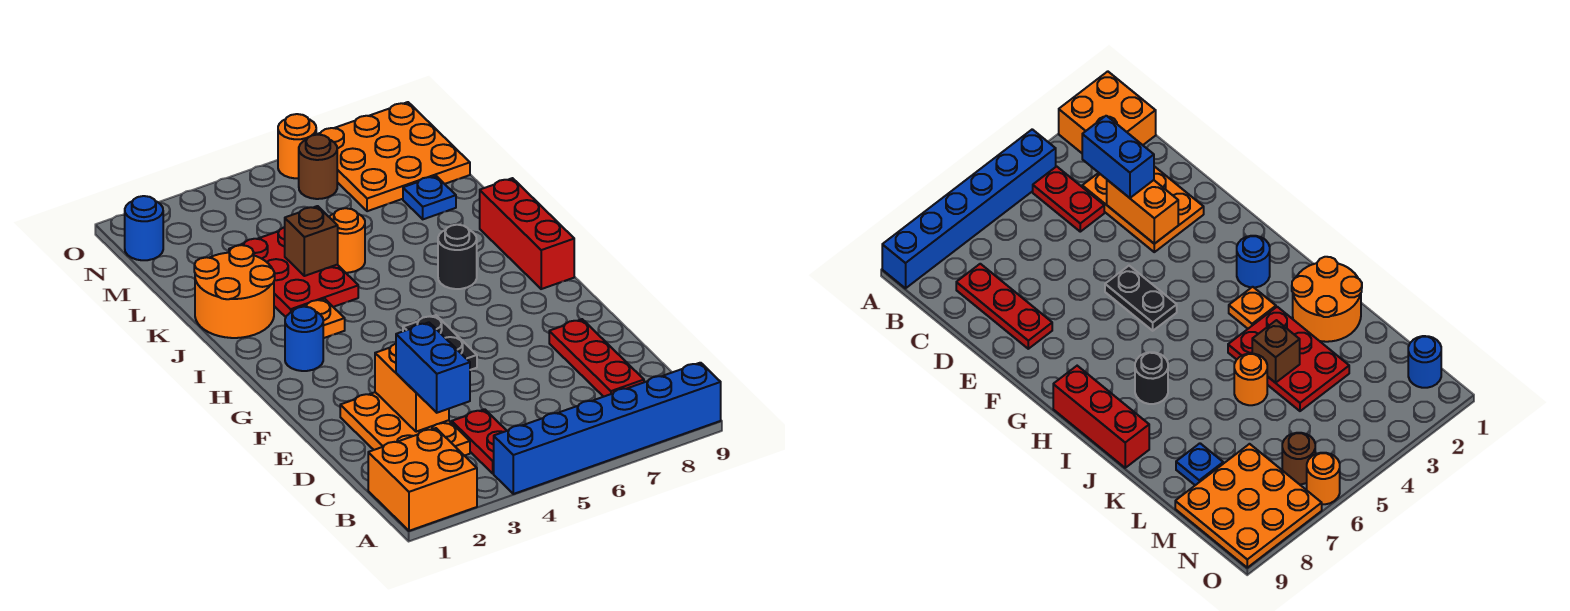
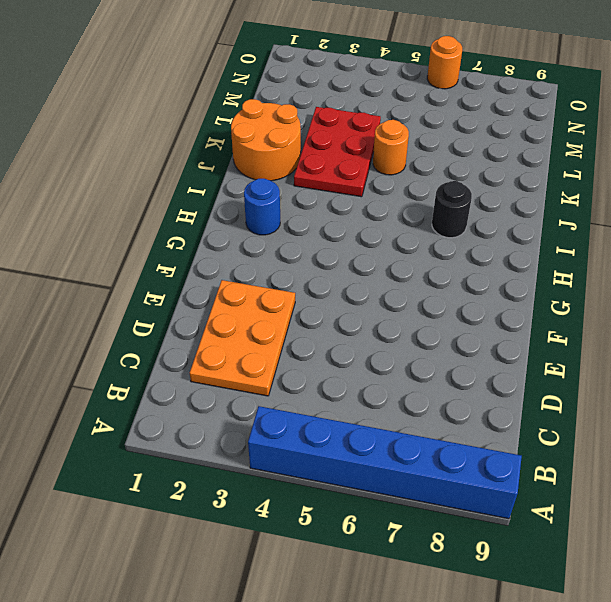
none -> orange 2x2 brick [368,428,477,531]
none -> red 1x2 plate [452,409,507,473]
none -> red 1x3 plate [549,319,644,397]

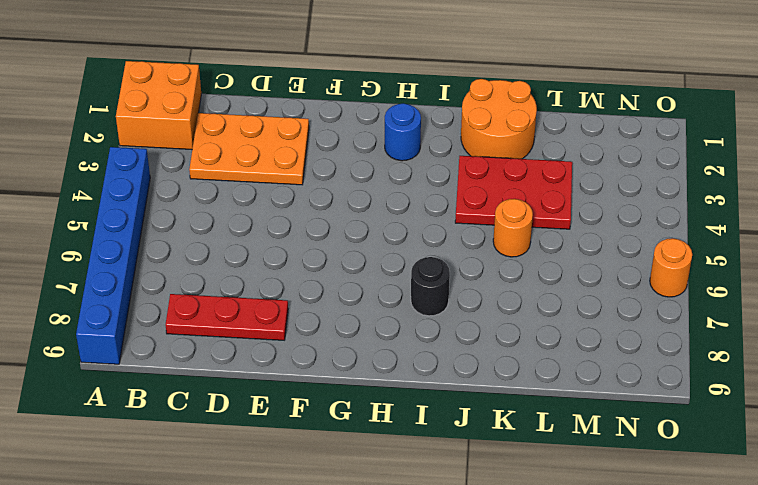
none -> red 1x2 plate [452,409,507,473]
none -> black 1x2 plate [403,315,477,370]
none -> red 1x3 brick [480,178,574,289]

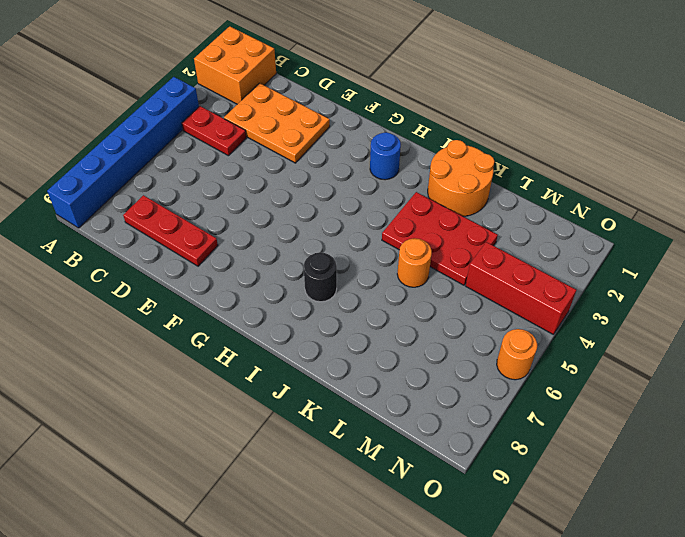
red 1x3 brick [466,242,576,335] -> red 1x3 brick moved to [480,178,574,289]
none -> black 1x2 plate [403,315,477,370]
none -> orange 1x1 plate [292,299,345,338]
none -> blue 1x1 plate [403,176,456,219]

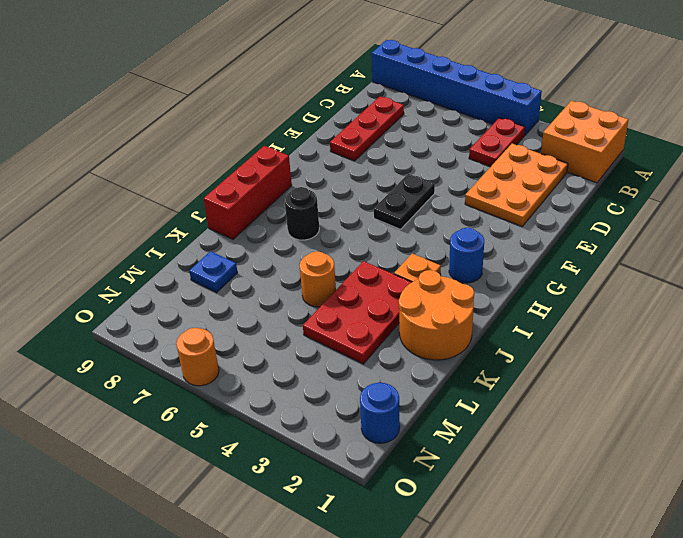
none -> orange 3x3 plate [316,102,470,211]
none -> brown 1x1 round brick [299,135,337,199]
none -> orange 1x2 brick [375,344,449,432]

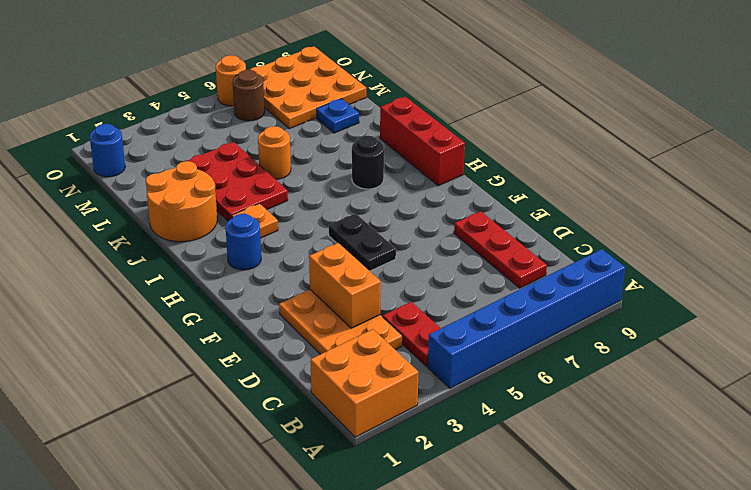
none -> brown 1x1 brick [285,206,338,276]
none -> blue 1x2 brick [396,322,470,413]

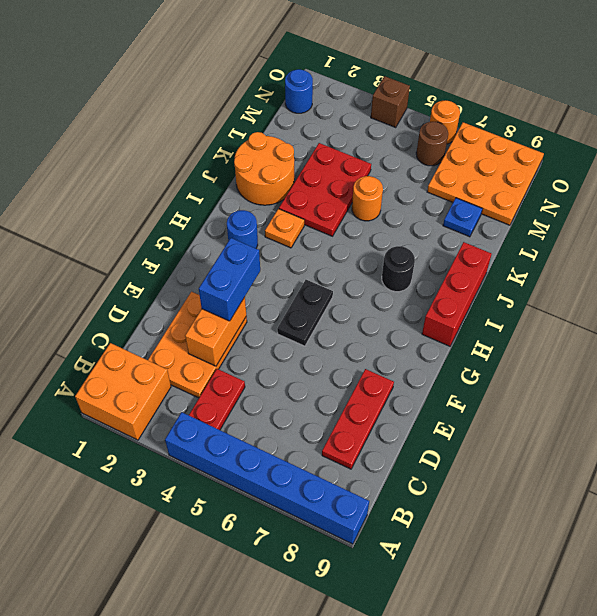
blue 1x2 brick [199,238,260,321] -> blue 1x2 brick moved to [396,322,470,413]
brown 1x1 brick [371,76,410,127] -> brown 1x1 brick moved to [285,206,338,276]

